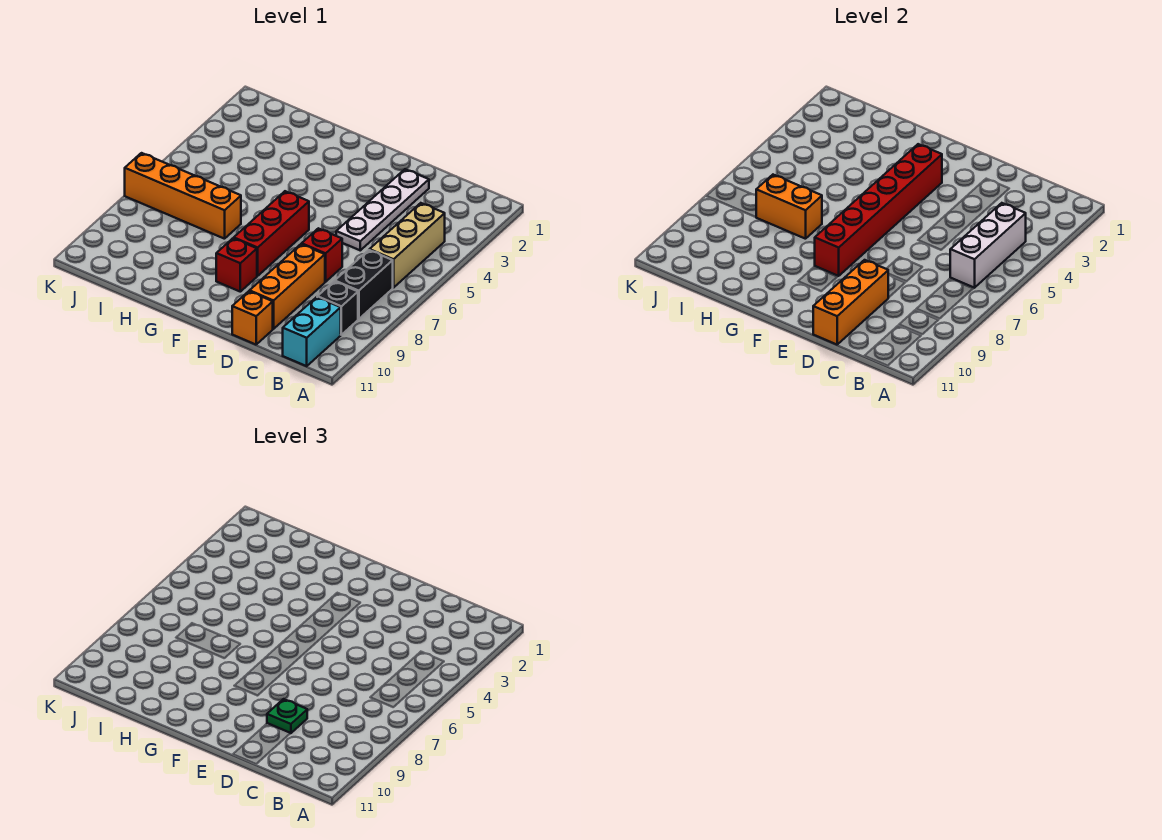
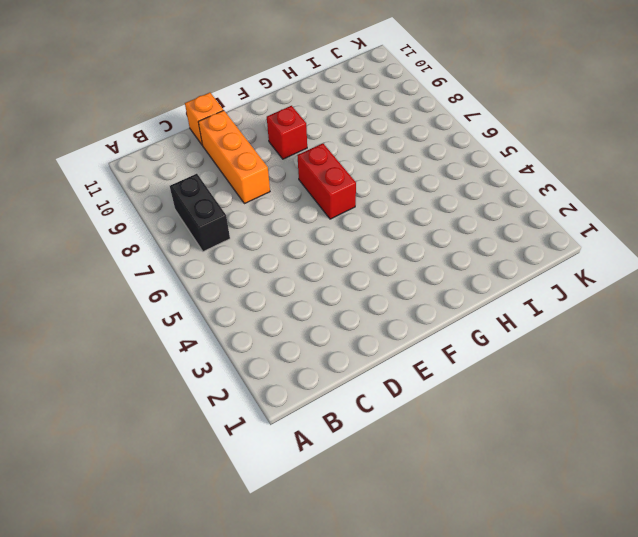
red 1x2 brick [297,143,356,219] -> red 1x3 brick [234,191,309,276]
none -> tan 1x3 brick [369,203,445,288]
none -> black 1x1 brick [317,281,358,335]
none -> cyan 1x2 brick [283,297,341,366]

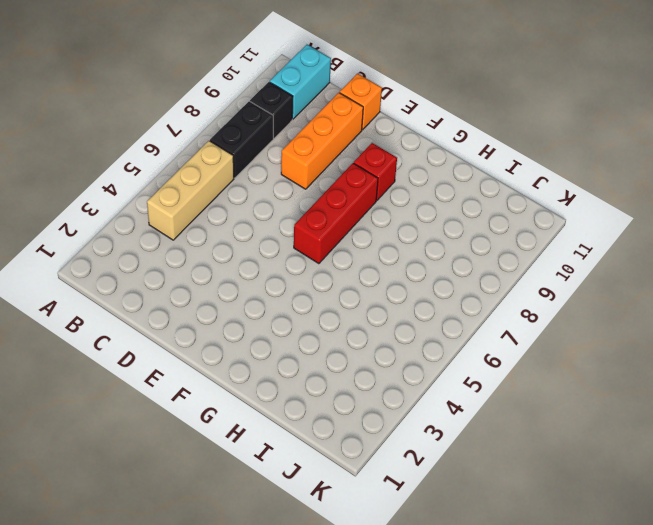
none -> white 1x4 plate [336,169,429,250]
none -> red 1x1 brick [302,228,342,282]
none -> orange 1x4 brick [125,153,241,239]

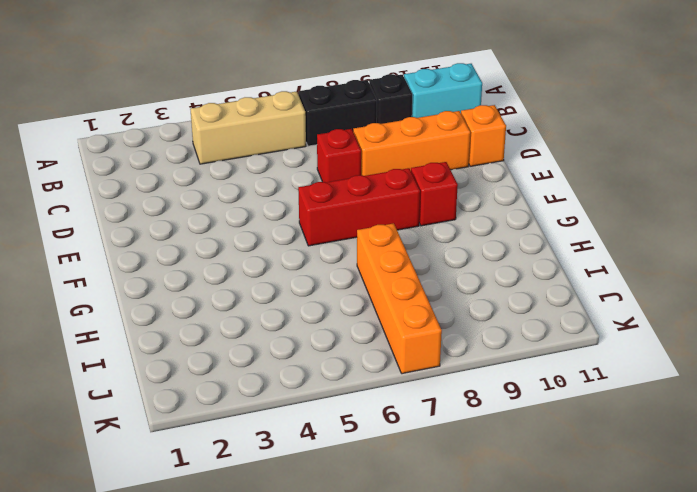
none -> white 1x4 plate [336,169,429,250]
none -> white 1x3 brick [950,203,1026,288]
none -> orange 1x3 brick [813,260,888,345]

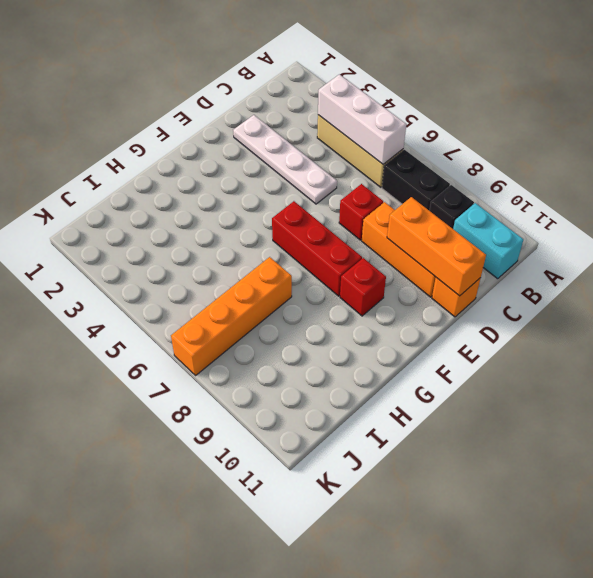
none -> red 1x6 brick [815,144,942,276]
none -> orange 1x2 brick [756,175,822,239]
none -> green 1x1 plate [267,699,307,733]

